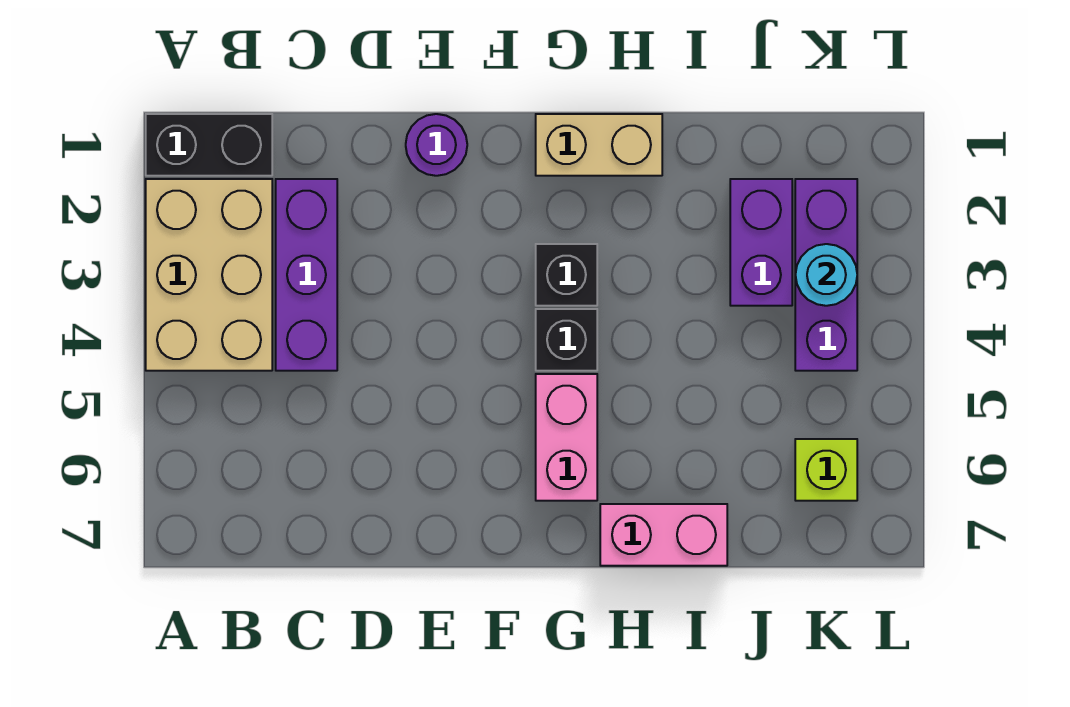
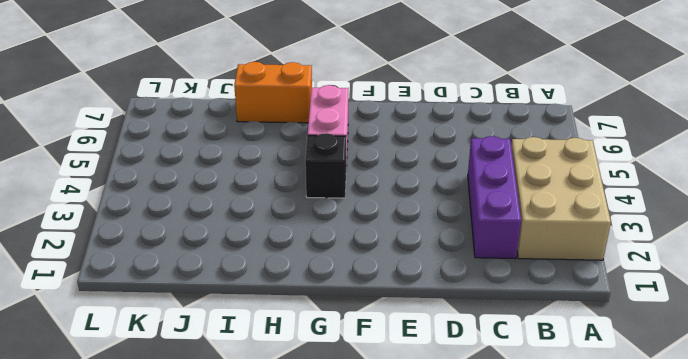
orange 1x2 brick [234,62,312,123] -> pink 1x2 brick [600,504,727,566]
none -> black 1x2 brick [146,114,272,176]
none -> purple 1x1 round brick [406,114,467,176]
none -> tan 1x2 brick [536,114,662,176]

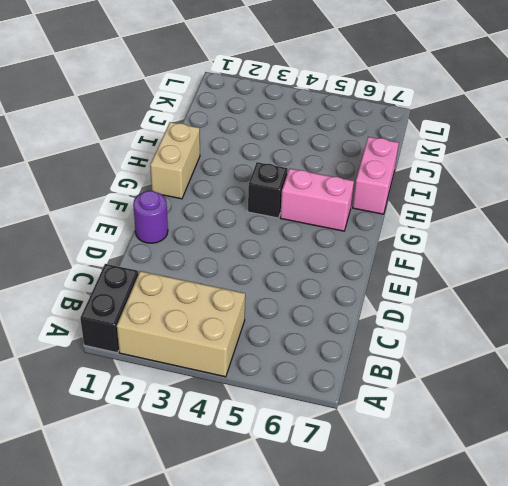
none -> purple 1x3 brick [276,179,337,371]
none -> black 1x1 brick [536,244,597,306]
none -> purple 1x2 brick [730,179,792,306]

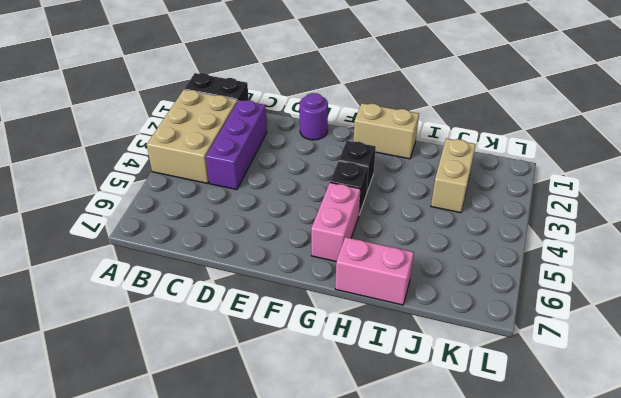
tan 1x2 brick [431,139,476,213] -> purple 1x2 brick [730,179,792,306]
none -> purple 1x3 brick [795,179,857,371]
none -> lime 1x1 brick [795,439,857,501]
none -> cyan 1x1 round brick [795,244,857,306]

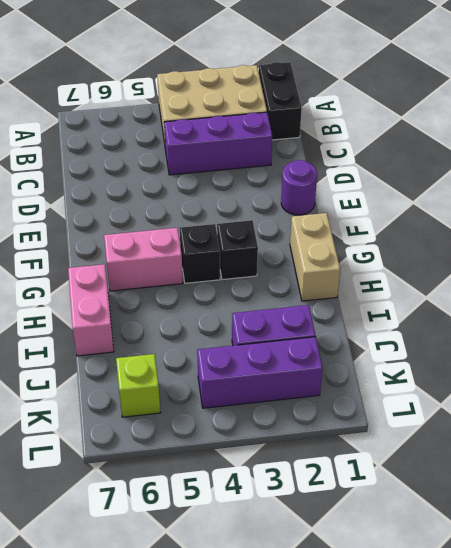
none -> cyan 1x1 round brick [795,244,857,306]

